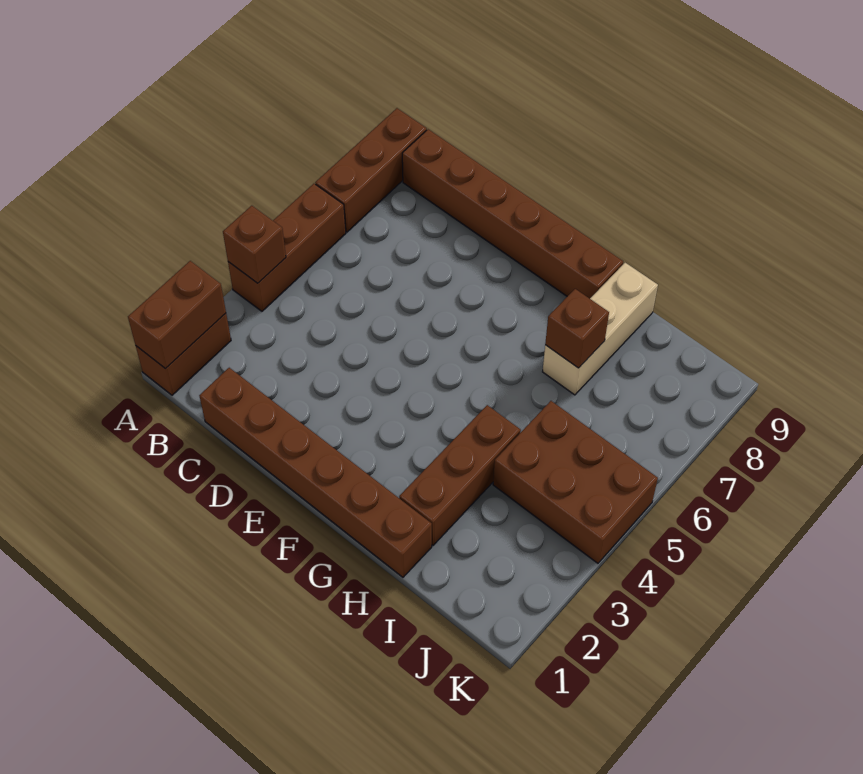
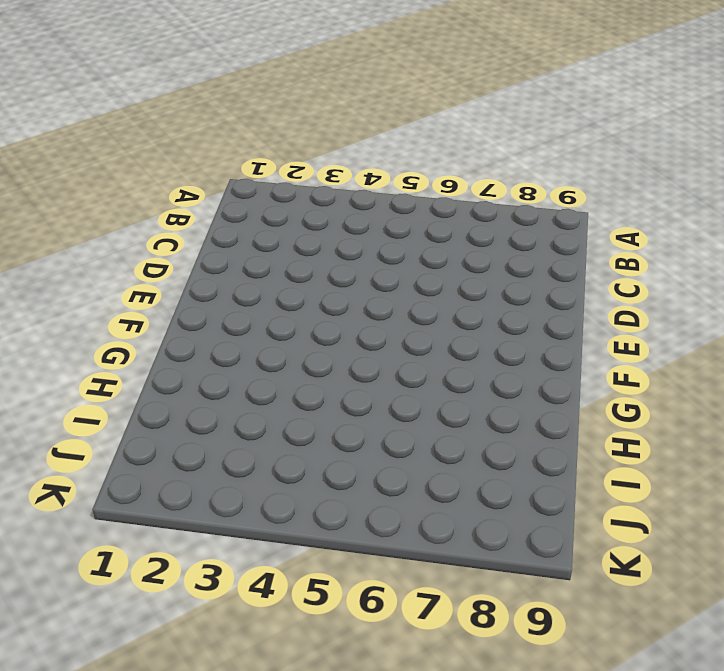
none -> brown 1x2 brick [136,313,231,395]
none -> brown 1x3 brick [228,184,346,311]

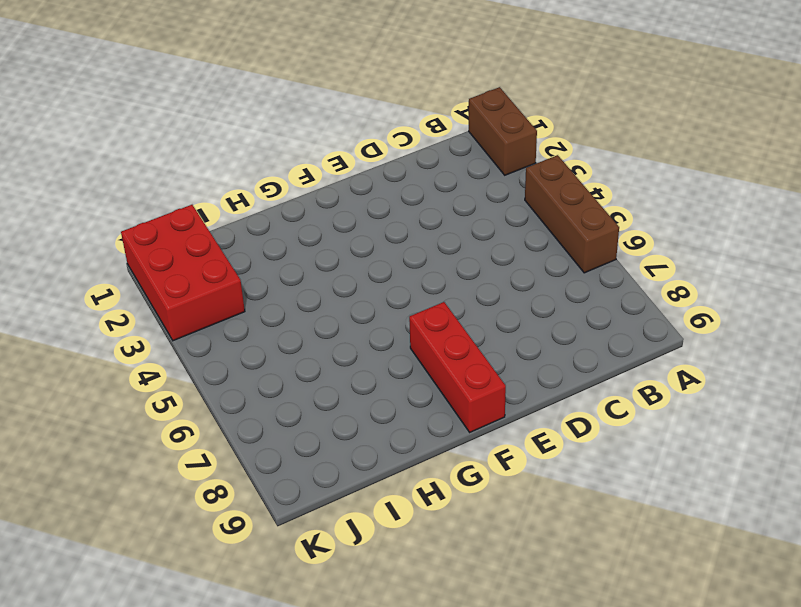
red 1x3 brick [409,302,506,432] -> brown 1x6 brick [402,129,623,299]
red 2x3 brick [121,205,245,341] -> none
none -> brown 1x3 brick [315,108,427,232]
none -> brown 1x6 brick [199,368,432,577]

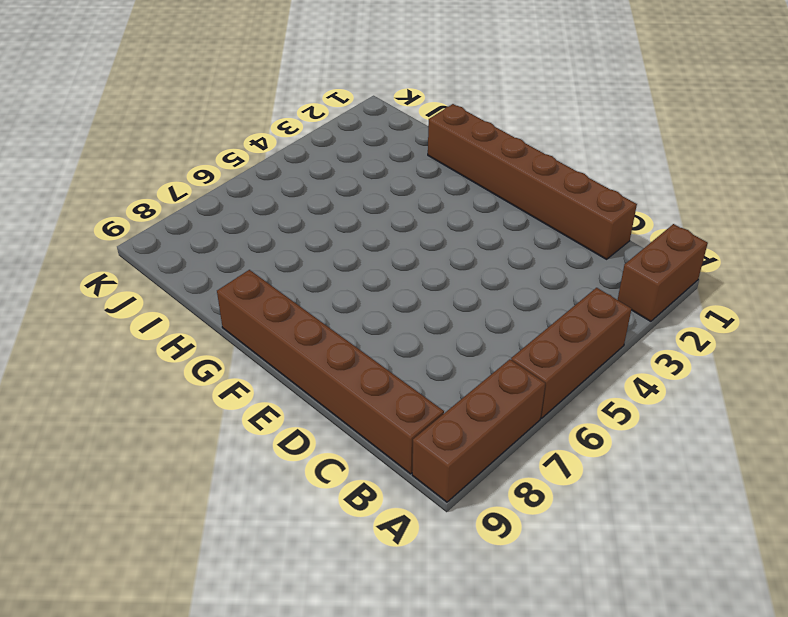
none -> brown 1x3 brick [399,405,521,545]
none -> tan 1x3 brick [543,263,658,395]

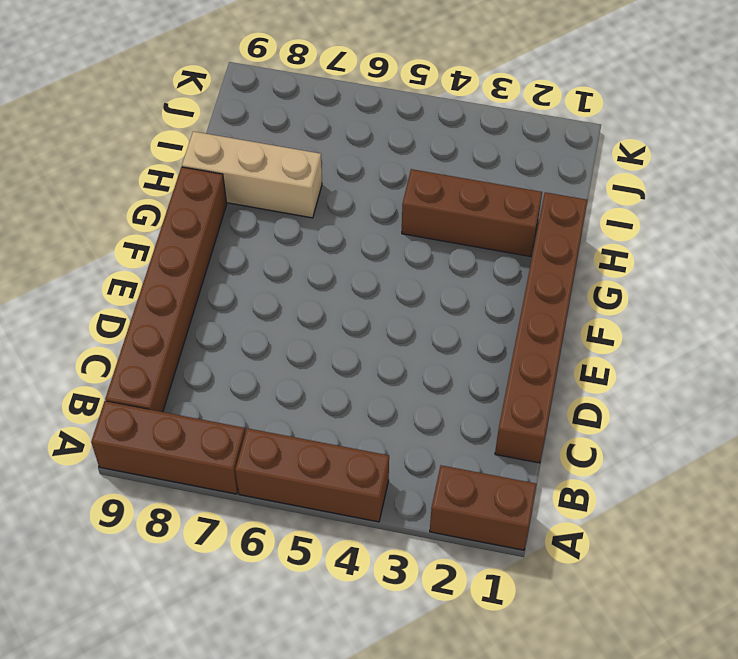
none -> brown 2x3 brick [493,401,658,563]
none -> brown 1x2 brick [128,261,226,369]

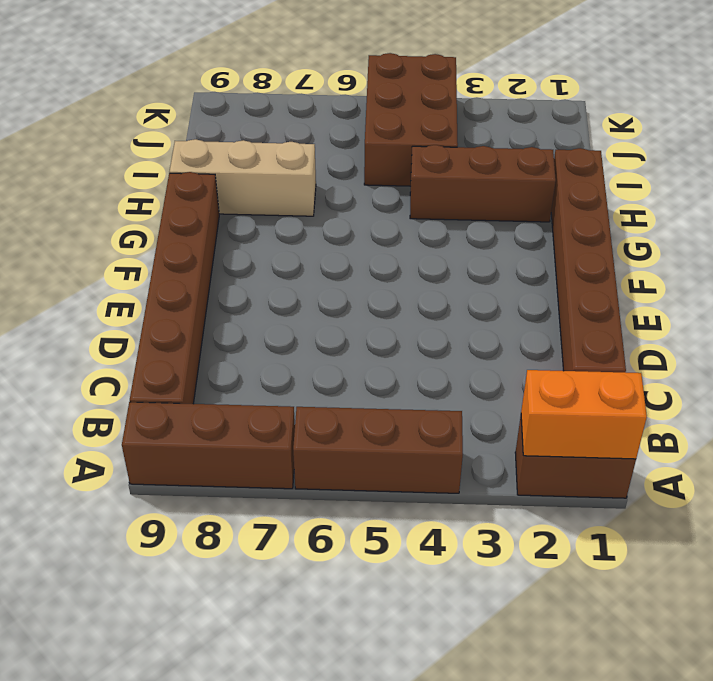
orange 1x2 brick [521,370,647,459] -> brown 1x2 brick [128,261,226,369]
none -> brown 1x1 brick [223,206,286,283]
none -> brown 1x1 brick [545,289,609,368]

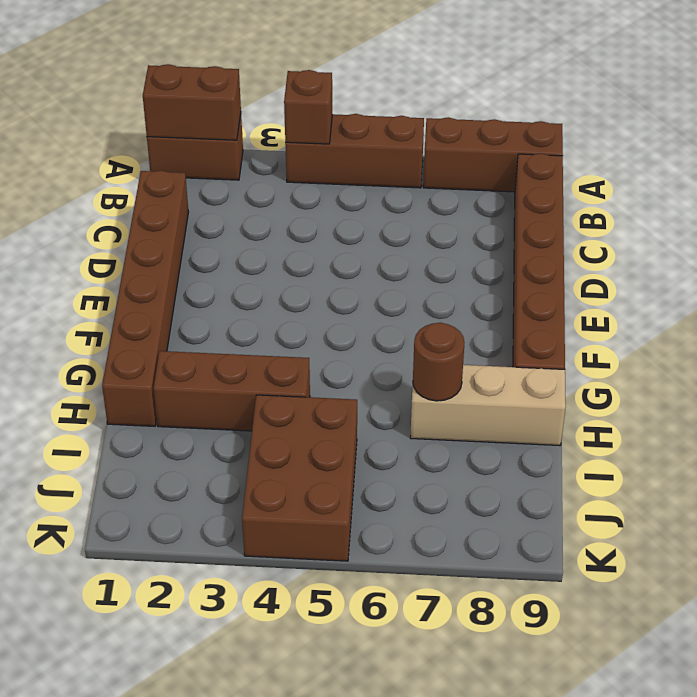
brown 1x1 round brick [413,323,464,401] -> brown 1x1 brick [545,289,609,368]

